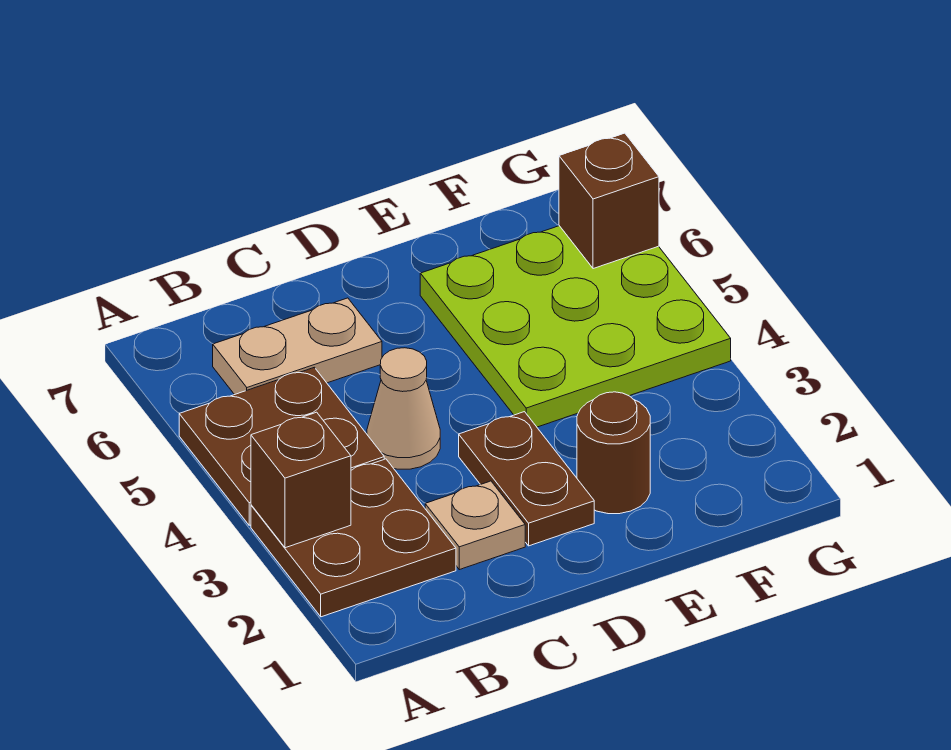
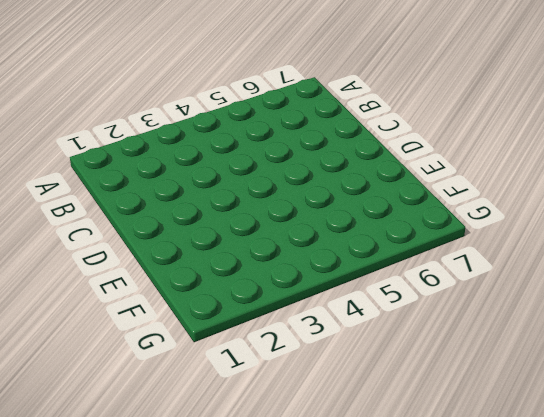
none -> brown 2x2 plate [251,459,456,617]
none -> brown 2x2 plate [179,367,384,525]

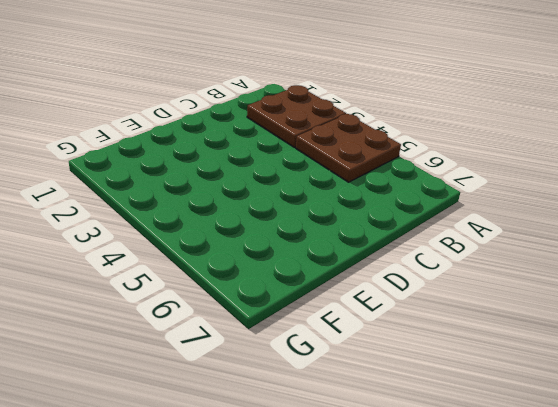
none -> tan 1x2 plate [213,298,382,395]
none -> tan 1x1 plate [425,481,525,570]

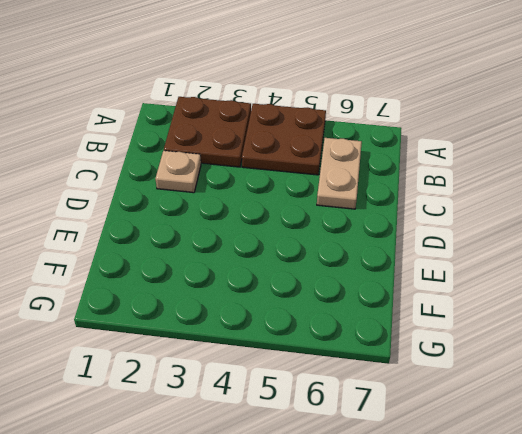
none -> tan 1x1 cone [367,348,440,469]
none -> brown 1x2 plate [459,412,594,546]

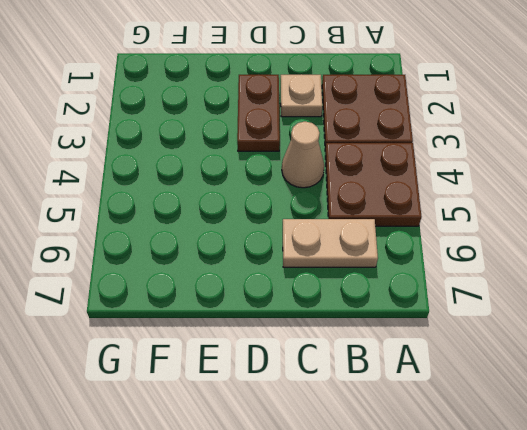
none -> brown 1x1 round brick [577,392,650,514]
none -> lime 3x3 plate [420,226,731,427]

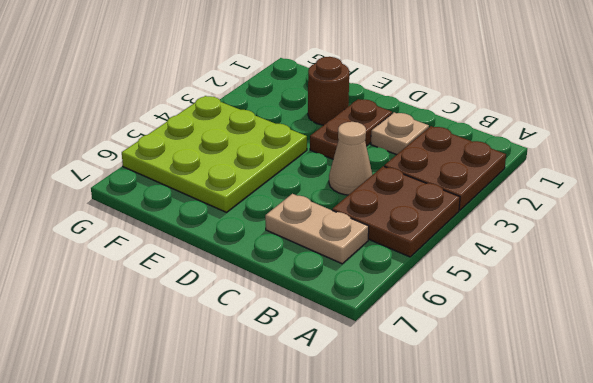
none -> brown 1x1 brick [251,412,351,548]
none -> brown 1x1 brick [559,133,659,269]

